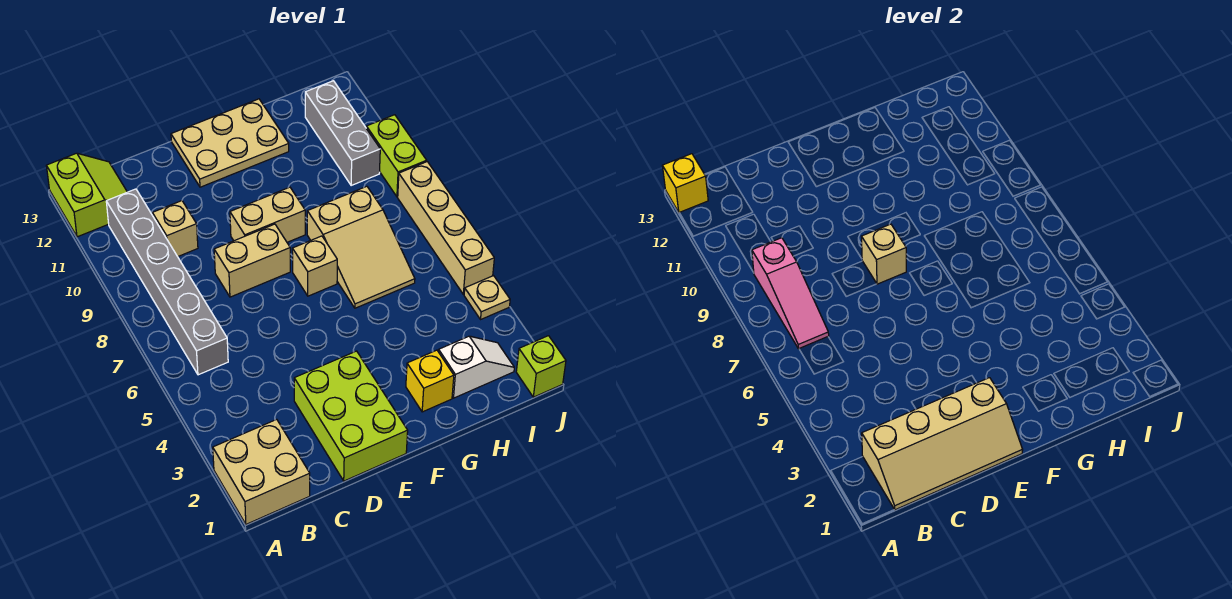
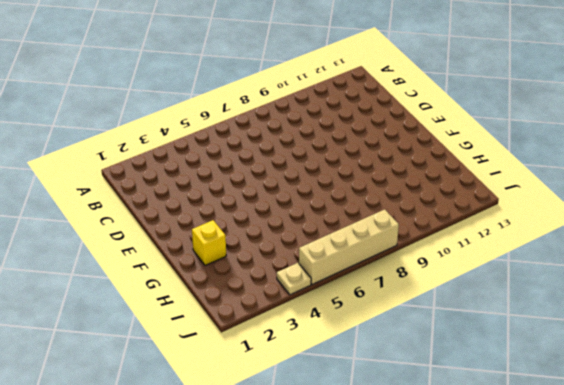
none -> tan 2x2 brick [213,419,310,524]
none -> lime 2x2 slope [46,153,127,237]
none -> grey 1x6 brick [106,189,228,375]

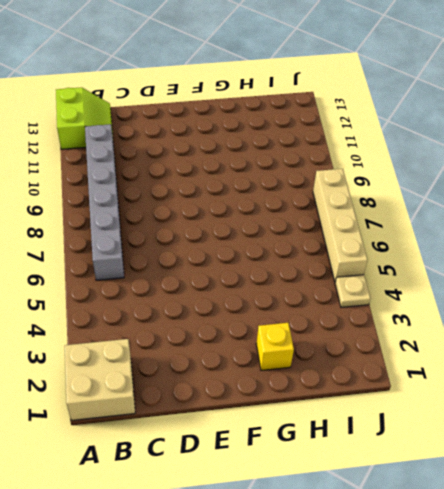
none -> tan 1x1 brick [152,201,198,257]
none -> lime 2x3 brick [294,351,408,481]
none -> tan 1x2 brick [214,224,290,297]

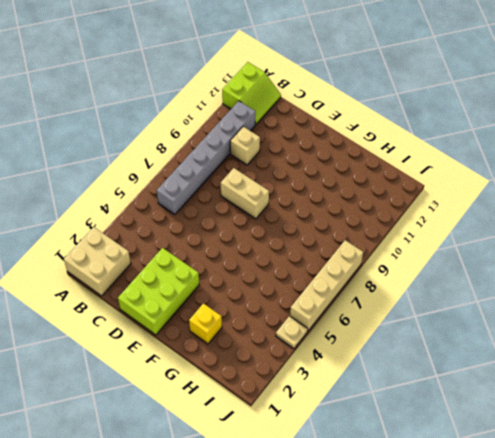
none -> tan 1x2 brick [230,187,305,242]
none -> tan 2x3 plate [171,99,289,187]
none -> tan 1x1 brick [292,236,337,296]

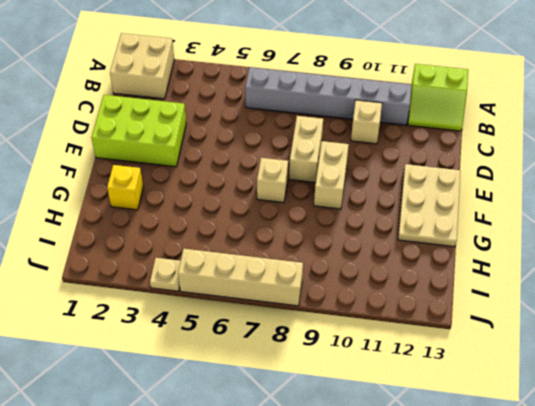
none -> tan 2x3 slope [307,186,415,308]
none -> white 1x2 slope [439,336,514,398]
none -> grey 1x3 brick [305,81,380,186]

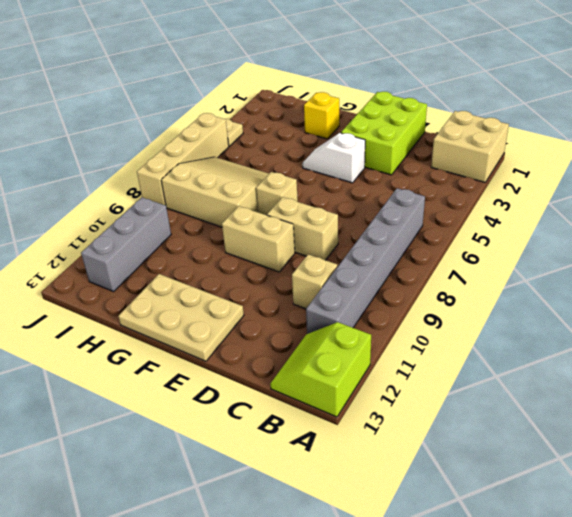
white 1x2 slope [302,133,365,183] -> white 1x2 slope moved to [439,336,514,398]
tan 3x3 slope [161,157,269,227] -> tan 2x3 slope [307,186,415,308]
none -> lime 1x1 brick [516,336,566,397]
none -> lime 1x2 brick [366,115,427,197]
none -> yellow 1x1 brick [662,154,708,213]

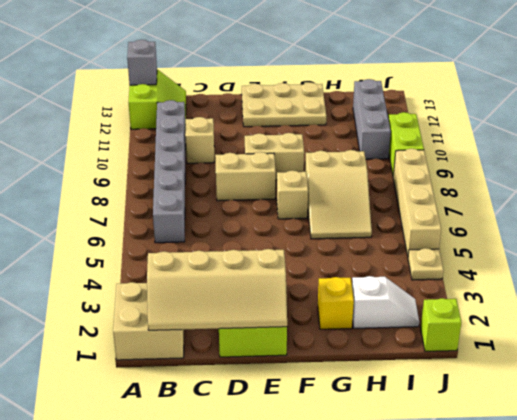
grey 1x1 brick [127,40,157,85] -> yellow 1x1 brick [662,154,708,213]
none -> pink 1x3 slope [752,238,829,349]
none -> tan 1x1 brick [861,224,906,284]

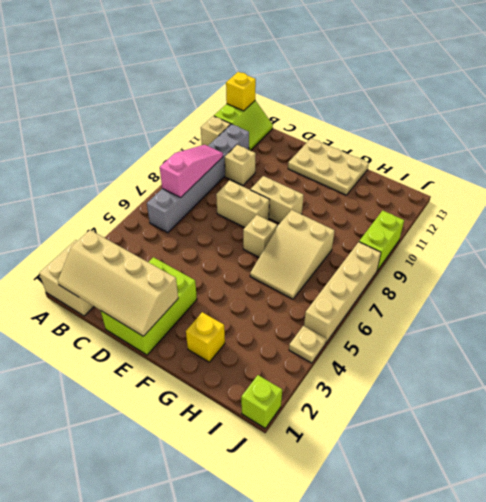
tan 1x1 brick [201,116,231,146] -> tan 1x1 brick moved to [861,224,906,284]
pink 1x3 slope [160,145,223,197] -> pink 1x3 slope turned to [752,238,829,349]
none -> white 1x2 slope [439,336,514,398]
none -> grey 1x3 brick [305,81,380,186]

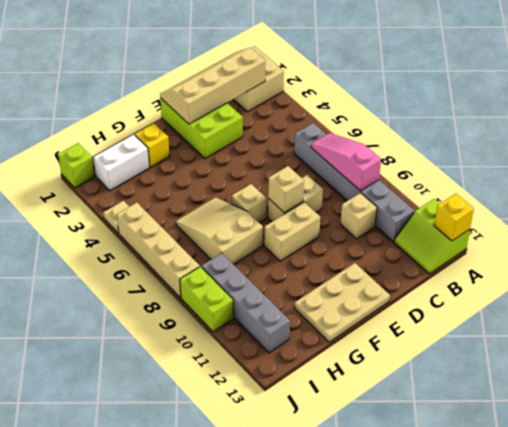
white 1x2 brick [94,134,150,191] -> white 1x2 slope [439,336,514,398]
grey 1x4 brick [202,253,290,353] -> grey 1x3 brick [305,81,380,186]

